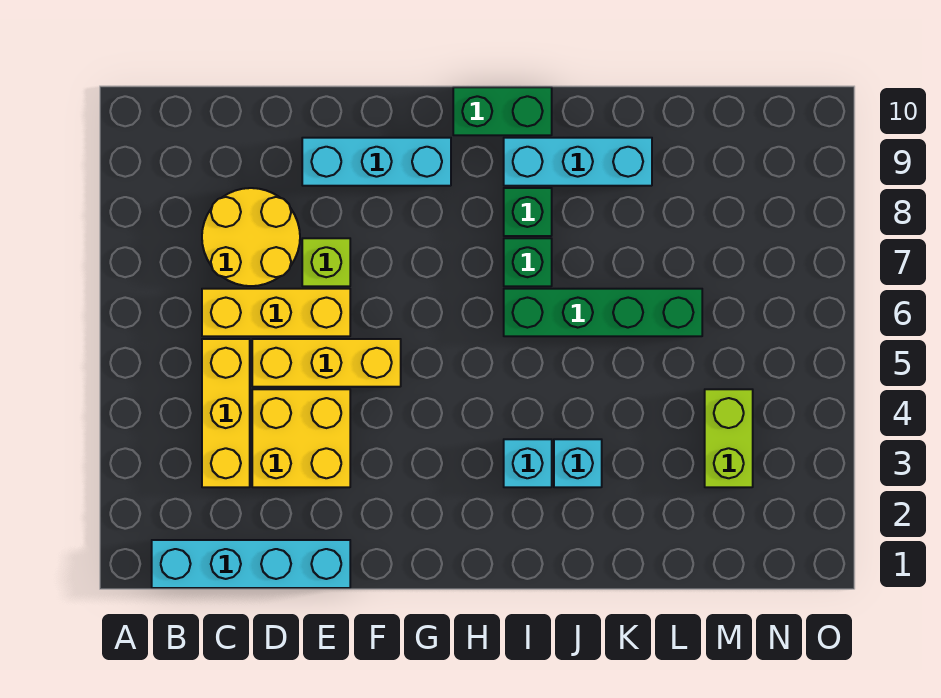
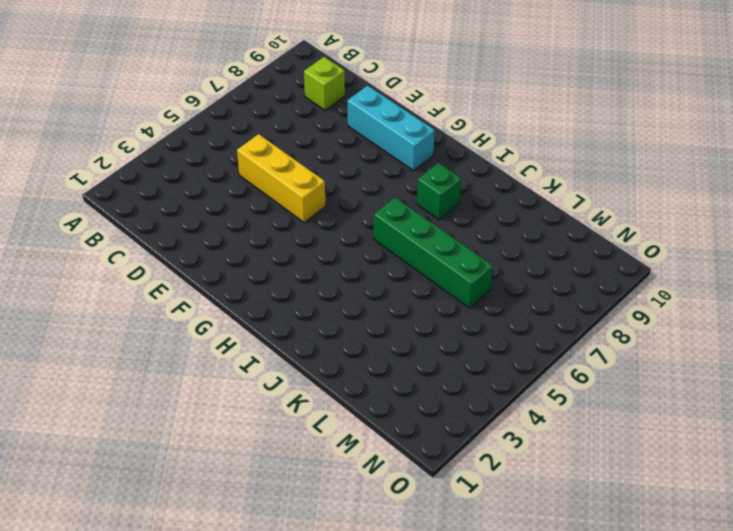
lime 1x1 brick [304,57,345,110] -> lime 1x1 brick moved to [302,238,350,286]
none -> cyan 1x4 brick [152,540,350,588]
none -> yellow 1x3 brick [202,339,250,487]
none -> yellow 1x3 brick [202,289,350,336]

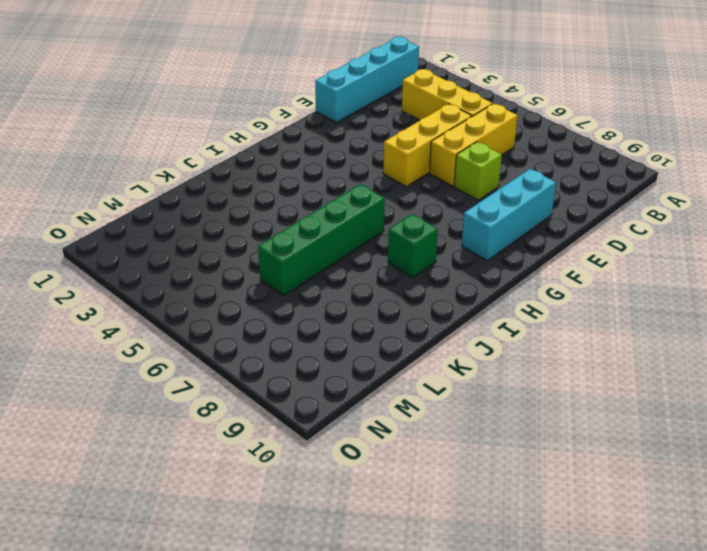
none -> yellow 2x2 round brick [202,188,300,286]
none -> yellow 2x2 brick [252,389,350,487]
none -> green 1x2 brick [453,87,552,135]

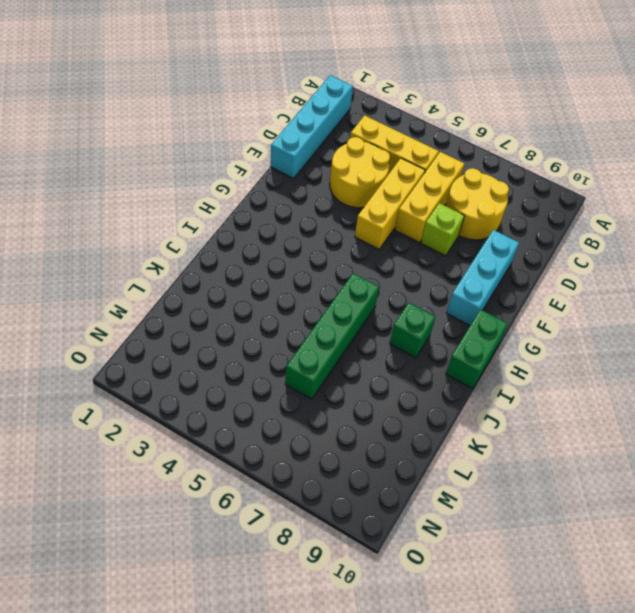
yellow 2x2 round brick [330,137,390,208] -> yellow 2x2 brick [252,389,350,487]
none -> cyan 1x1 brick [504,439,552,487]
none -> green 1x1 brick [504,238,552,286]
none -> cyan 1x3 brick [504,138,652,186]

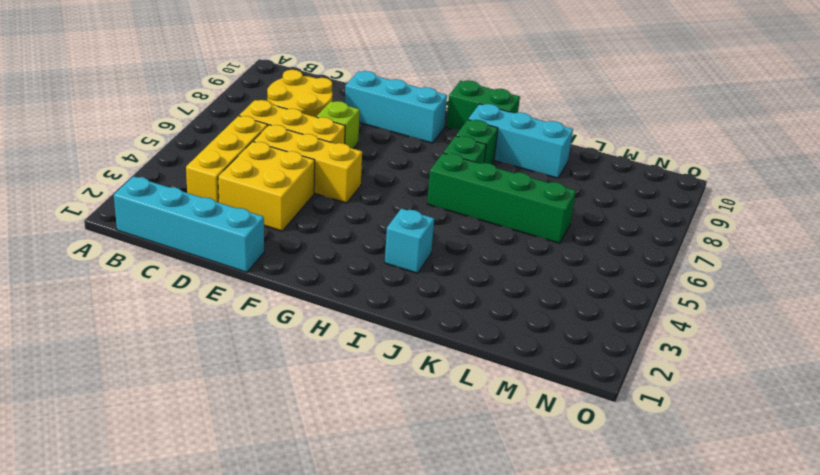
none -> cyan 1x1 brick [554,439,602,487]
none -> lime 1x2 brick [705,389,753,487]

